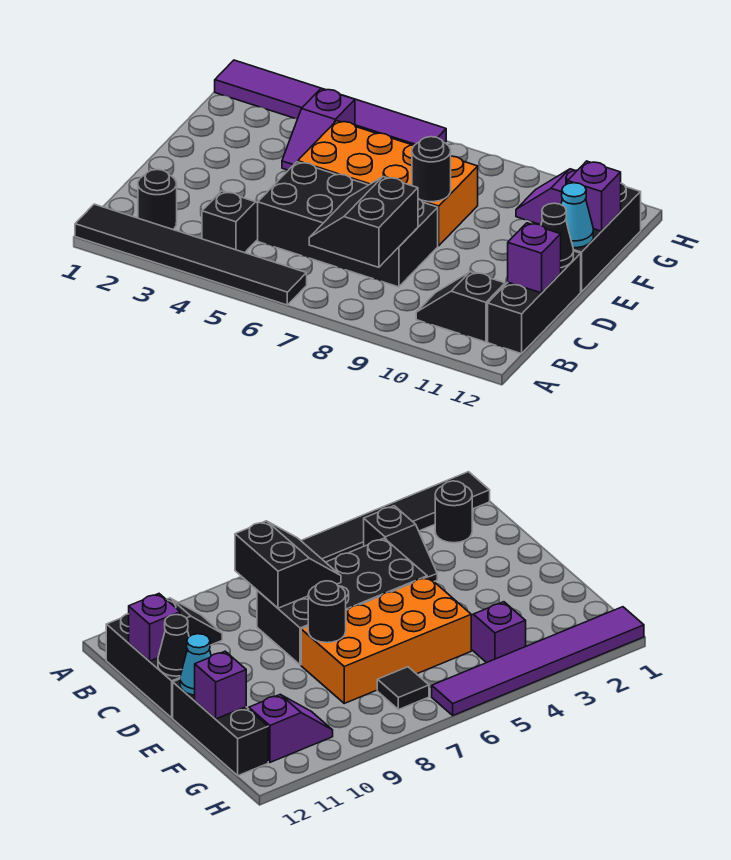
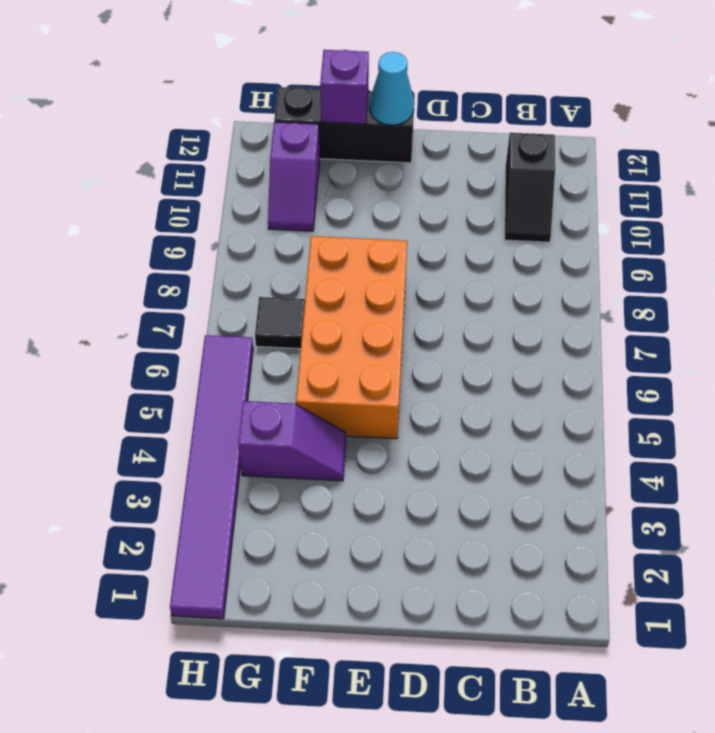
none -> black 1x6 tile [75,204,307,305]
none -> black 1x1 round brick [138,169,177,229]
none -> black 1x2 slope [202,191,258,253]

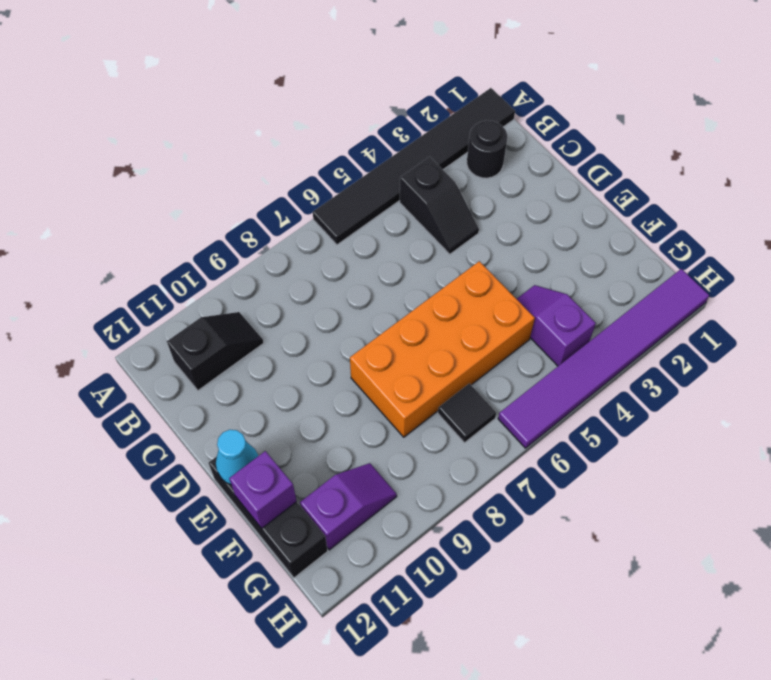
none -> black 1x3 brick [488,251,581,354]
none -> black 2x4 brick [258,162,438,287]
none -> black 2x2 slope [309,177,418,267]

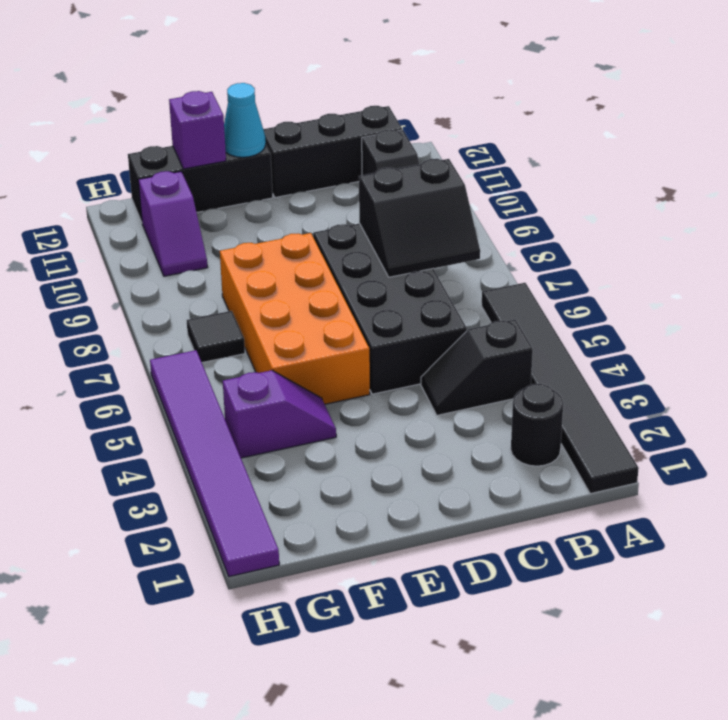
none -> purple 1x1 brick [508,223,561,293]
none -> black 1x1 cone [541,203,573,268]
none -> black 1x1 round brick [412,137,451,202]

